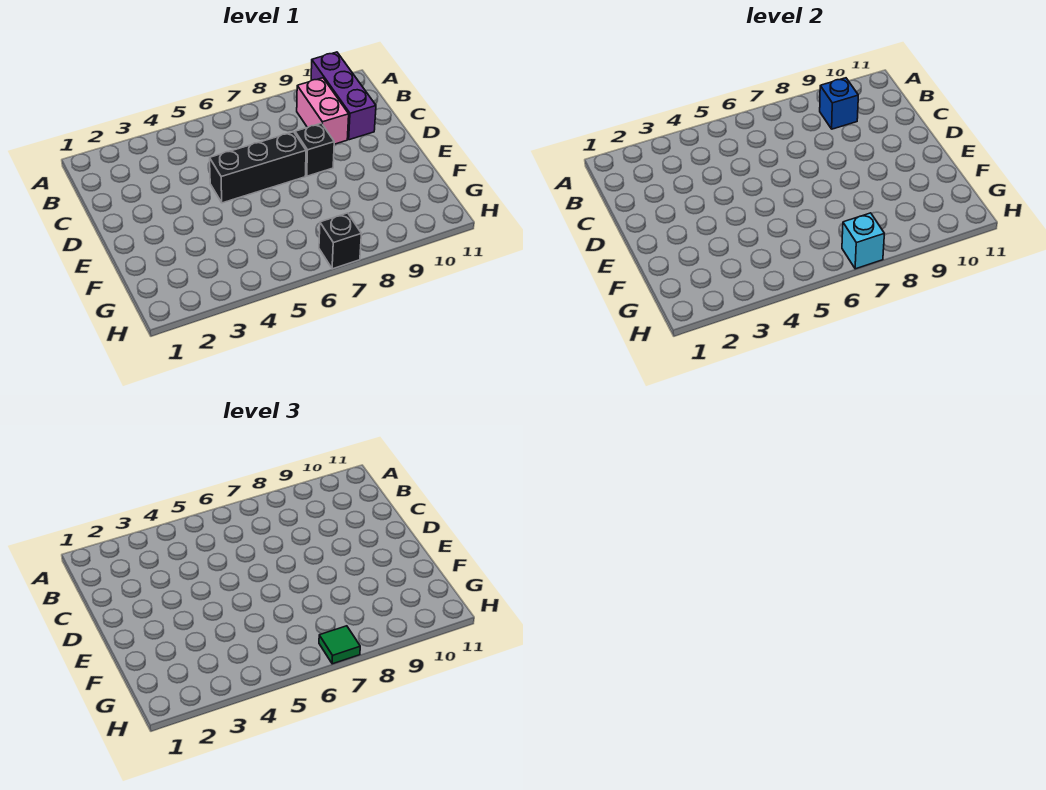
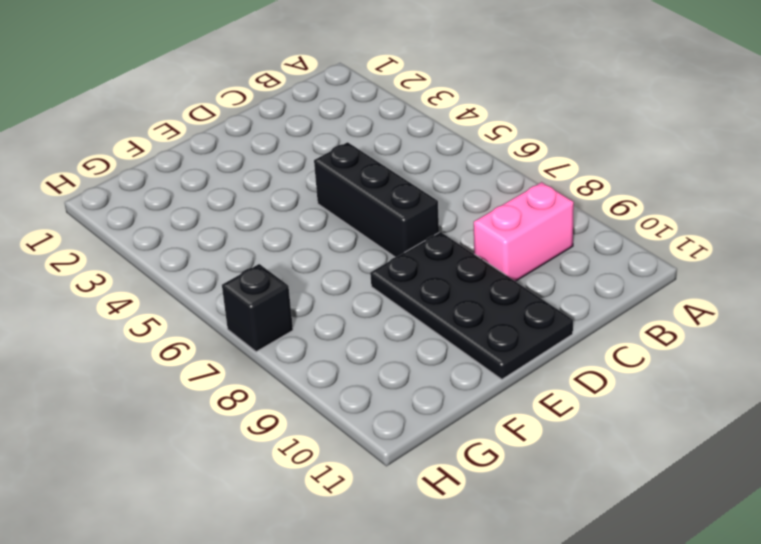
black 2x4 plate [370,232,573,379] -> black 1x1 brick [295,123,334,176]
none -> purple 1x3 brick [311,52,376,140]
none -> blue 1x1 brick [820,78,858,129]

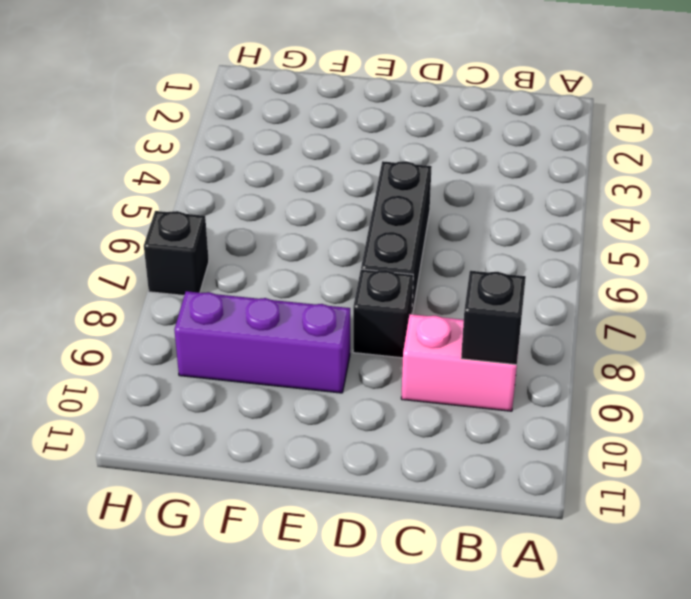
black 1x1 brick [461,271,526,365] -> blue 1x1 brick [820,78,858,129]
purple 1x3 brick [174,291,350,393] -> purple 1x3 brick moved to [311,52,376,140]
none -> cyan 1x1 brick [842,213,884,269]
none -> green 1x1 tile [319,626,360,664]

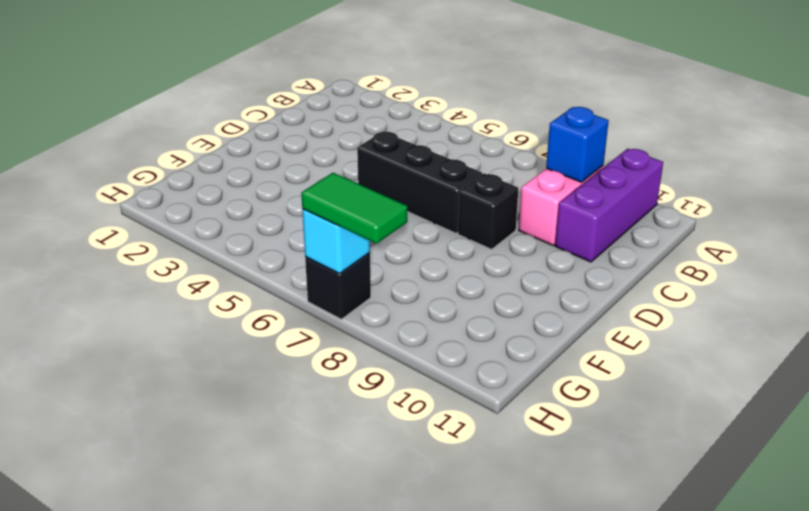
green 1x2 tile [301,173,407,244] -> green 1x1 tile [319,626,360,664]

